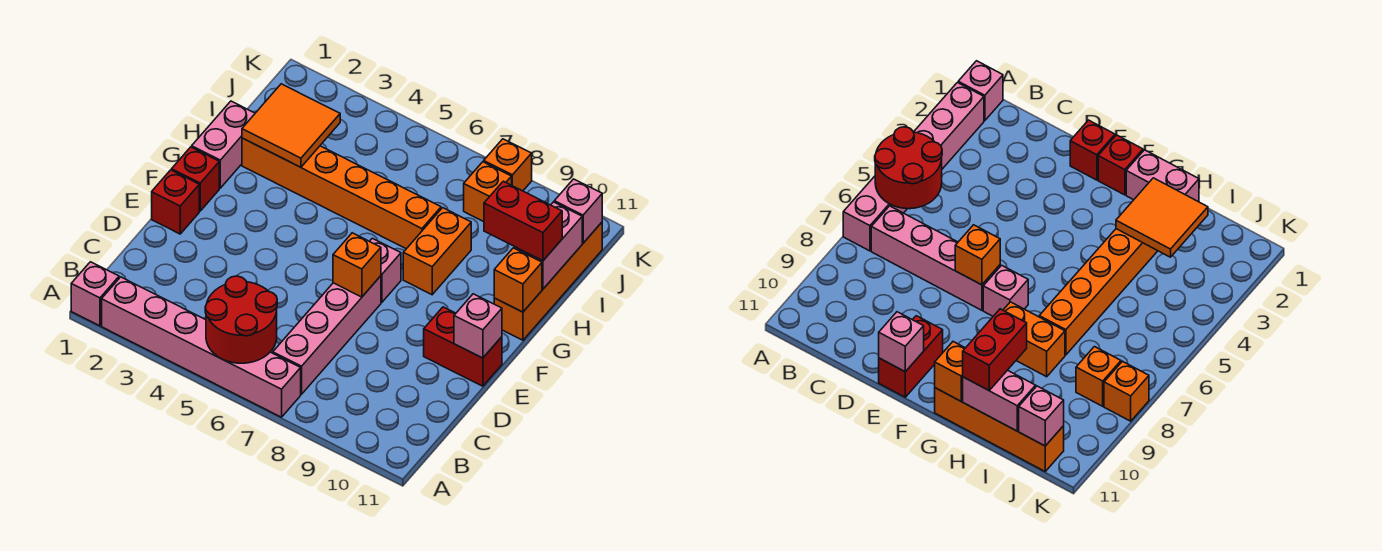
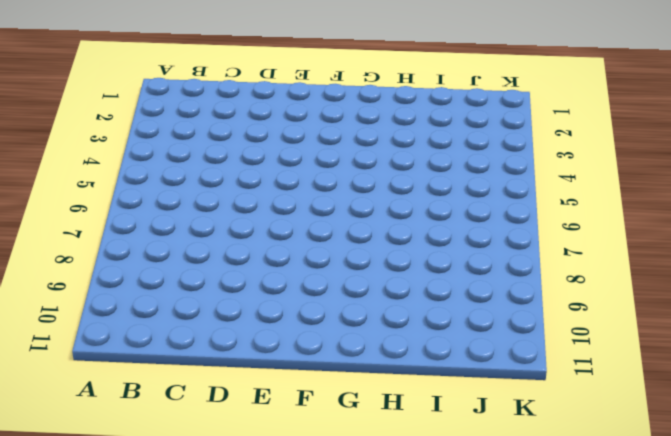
none -> pink 1x1 brick [71,262,119,326]
none -> pink 1x6 brick [102,277,301,417]
none -> pink 1x4 brick [273,276,381,394]

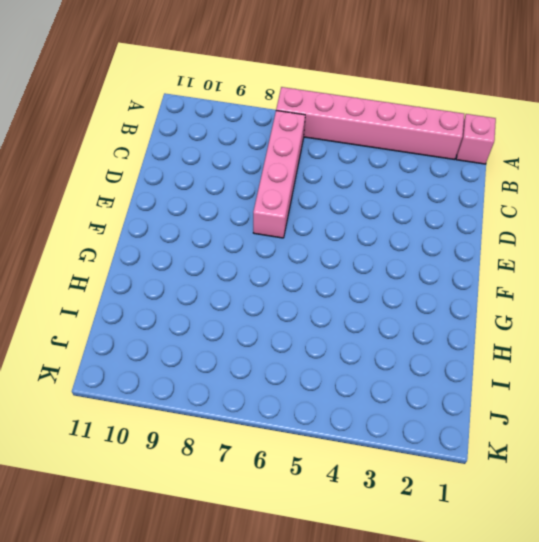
none -> red 1x1 brick [152,170,199,234]
none -> red 1x2 brick [424,307,502,386]
none -> red 1x1 brick [172,147,219,211]

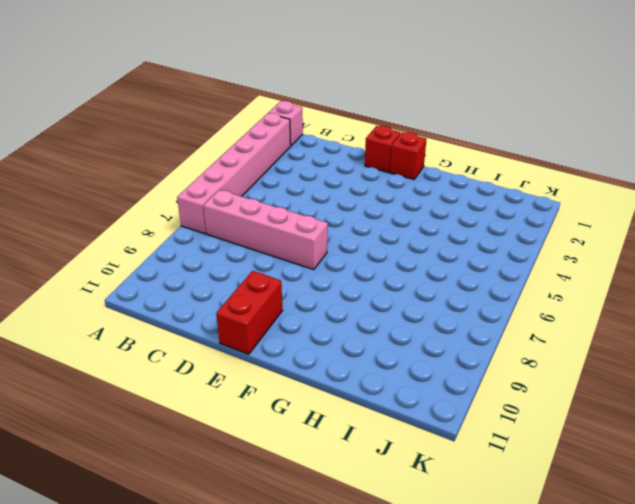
none -> pink 1x1 brick [370,238,401,302]
none -> pink 1x2 brick [192,101,255,188]
none -> orange 1x2 brick [403,208,471,295]

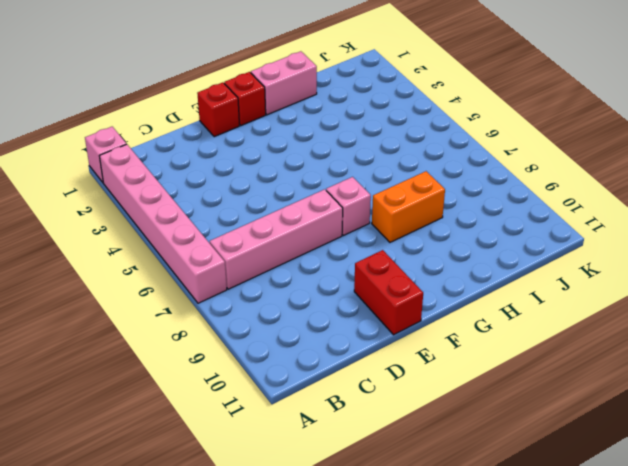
none -> orange 1x4 brick [494,222,602,340]
none -> orange 1x6 brick [242,138,441,249]
none -> orange 1x1 brick [464,162,512,222]

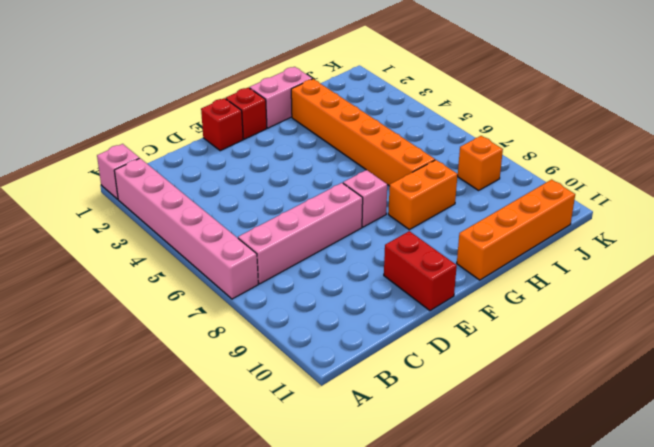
none -> orange 1x1 brick [484,139,532,191]
none -> red 2x2 round brick [205,276,277,363]
none -> orange 1x1 brick [333,233,381,297]

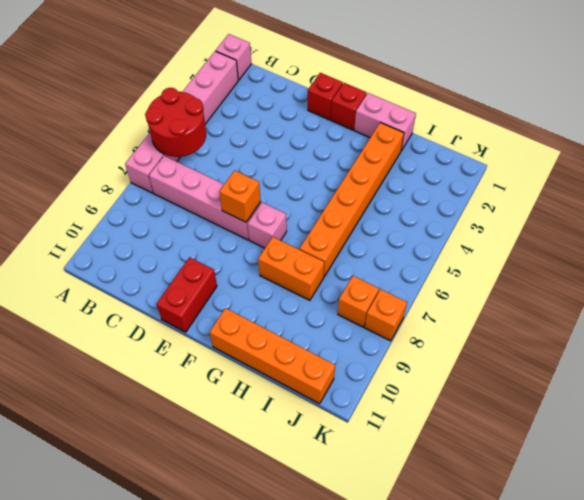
none -> pink 1x1 brick [454,294,502,358]
none -> orange 1x1 brick [494,248,542,312]
none -> orange 2x2 tile [242,84,340,167]

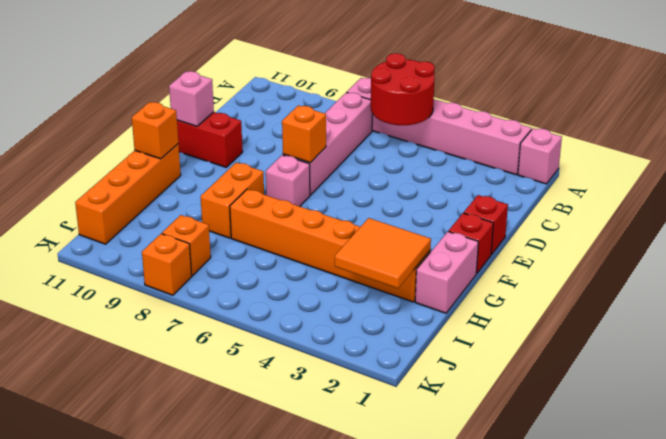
none -> pink 1x2 brick [514,202,582,289]
none -> pink 1x1 brick [554,179,602,243]
none -> red 1x2 brick [484,181,562,261]

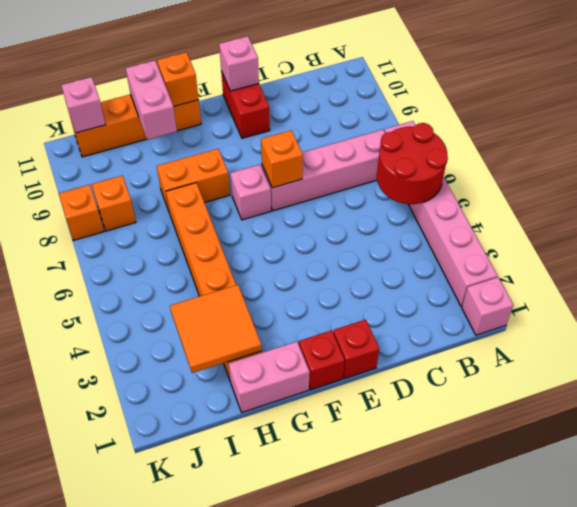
pink 1x2 brick [125,61,177,140] -> pink 1x2 brick turned to [514,202,582,289]
none -> red 1x2 brick [484,181,562,261]

